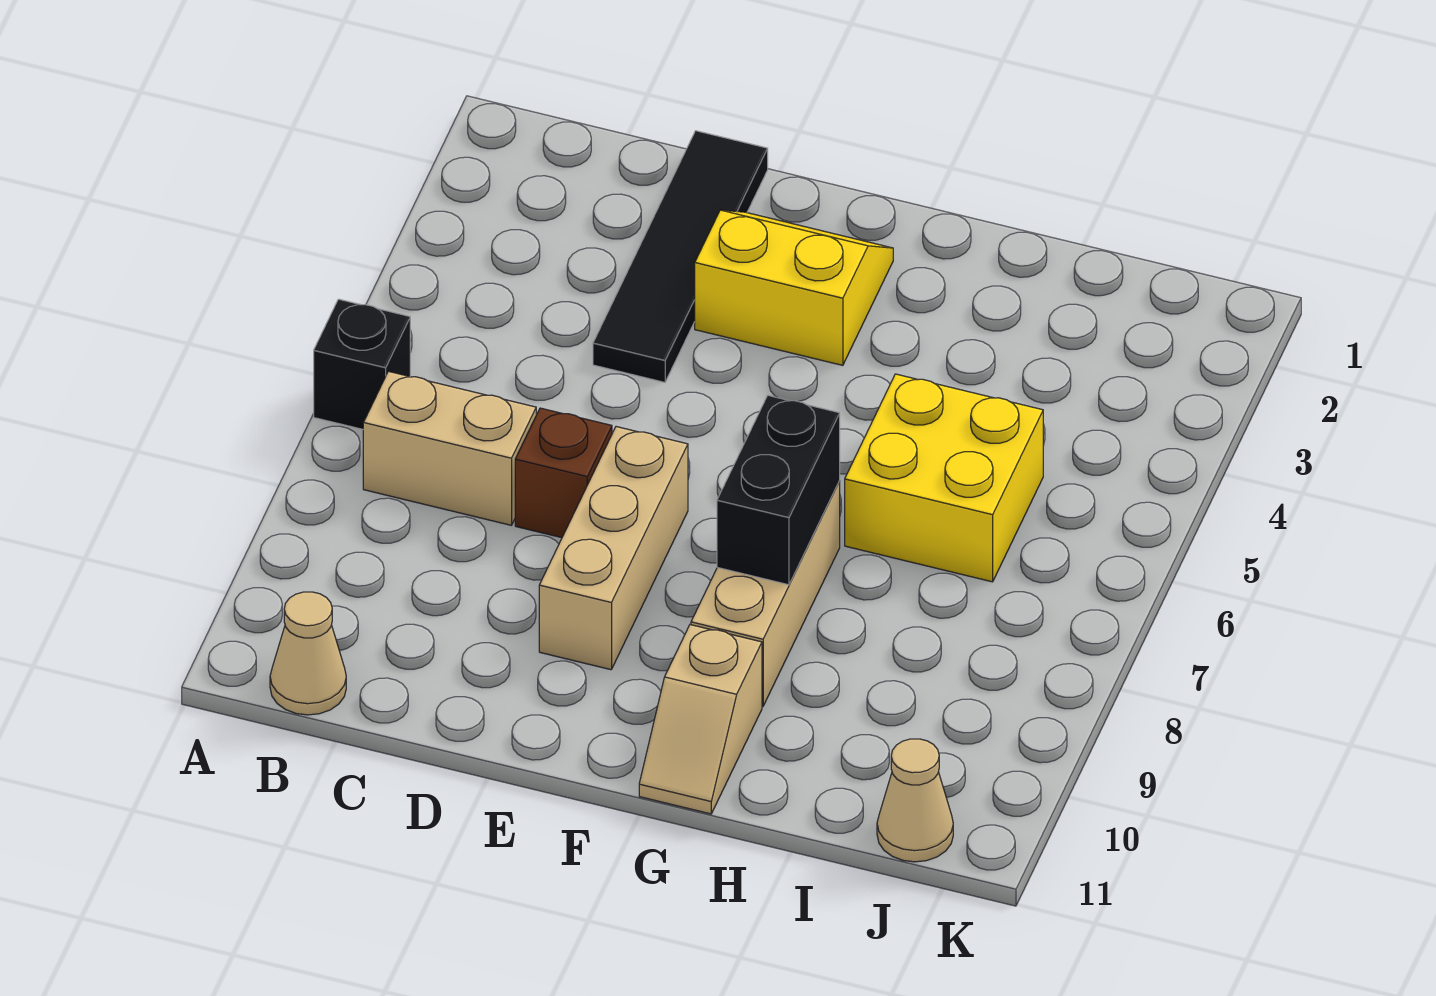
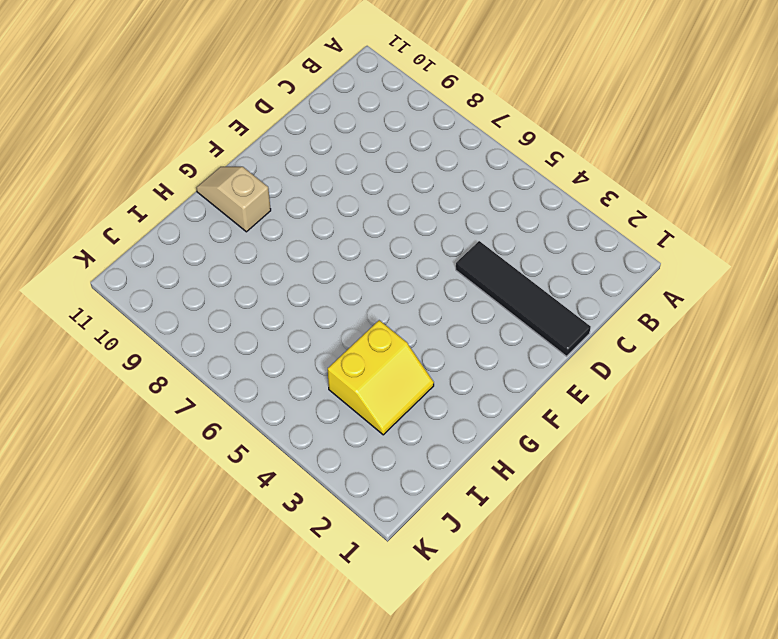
yellow 2x2 slope [328,320,434,435] -> yellow 2x2 slope moved to [695,210,893,365]
none -> black 1x1 brick [314,299,410,429]
none -> tan 1x2 brick [363,371,536,525]
none -> tan 1x1 cone [270,592,346,715]

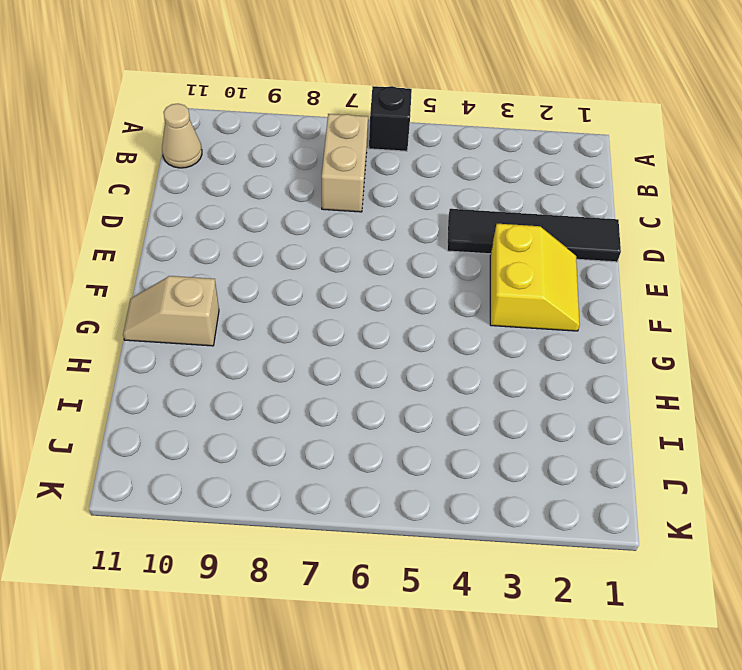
none -> brown 1x1 brick [515,408,612,538]
none -> tan 1x3 brick [539,427,688,670]
none -> tan 1x3 brick [691,481,840,706]

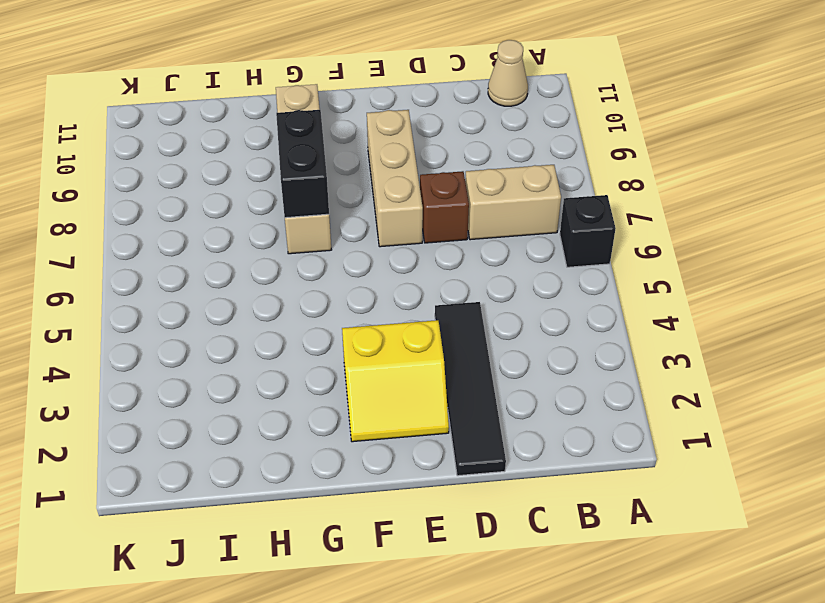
none -> yellow 2x2 brick [845,374,1043,582]
none -> tan 1x1 cone [877,739,953,862]

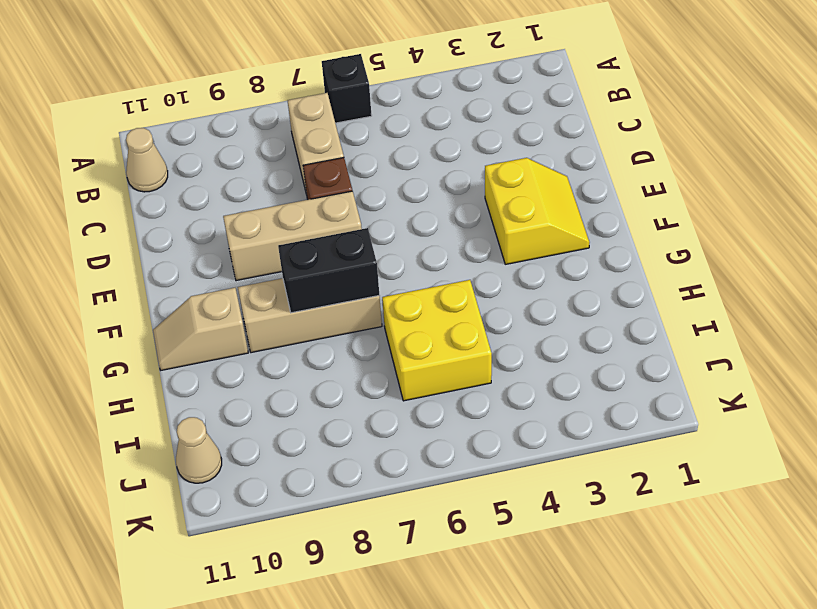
none -> black 1x4 tile [593,131,768,382]

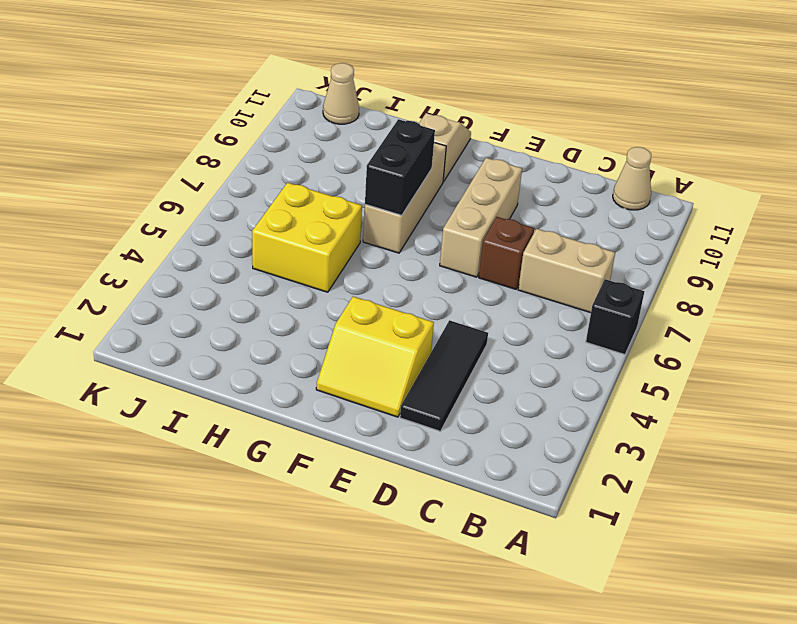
black 1x3 tile [400,320,488,431] -> black 1x4 tile [593,131,768,382]

